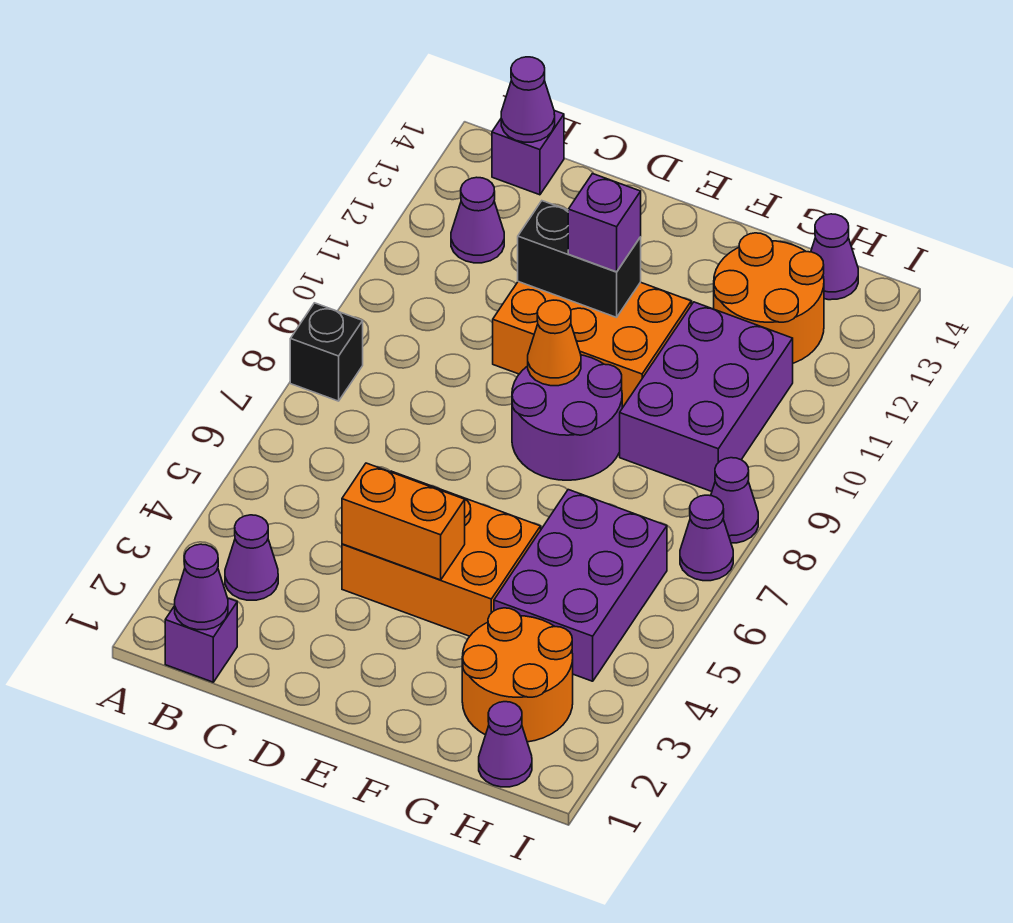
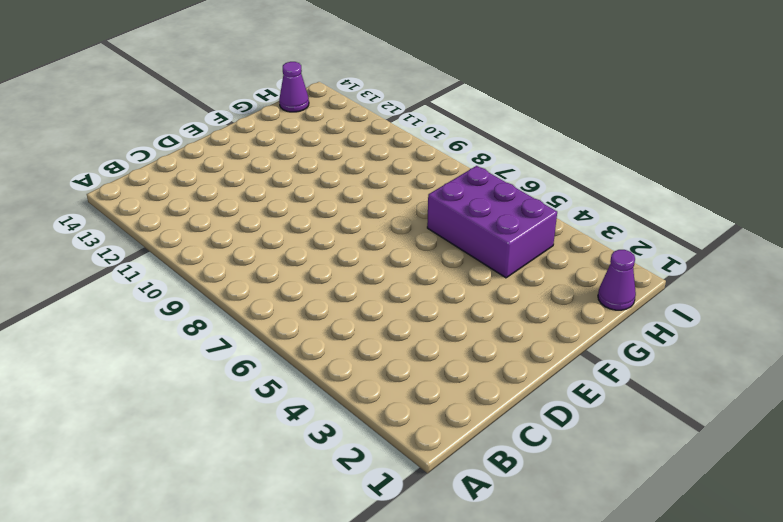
none -> black 1x1 brick [290,303,363,401]
none -> purple 1x1 brick [165,598,237,682]
none -> purple 1x1 cone [225,515,278,600]

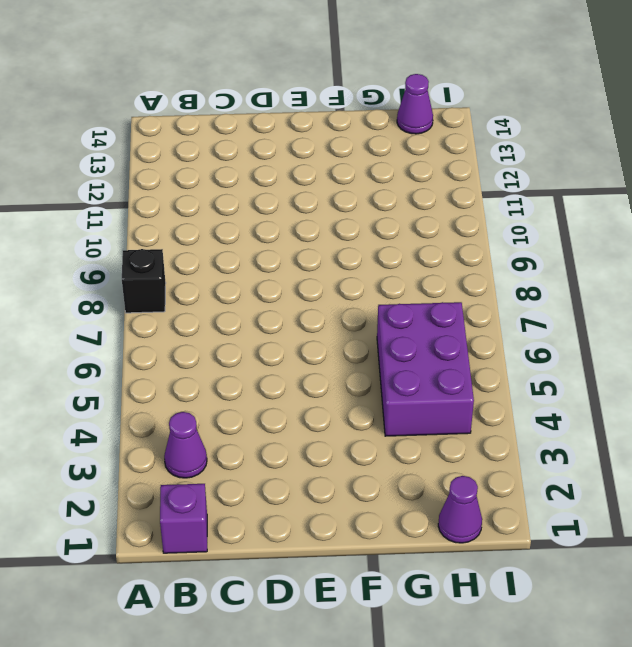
none -> purple 1x1 cone [451,177,504,263]
none -> purple 1x1 brick [492,111,564,195]
none -> orange 2x3 brick [342,471,541,636]

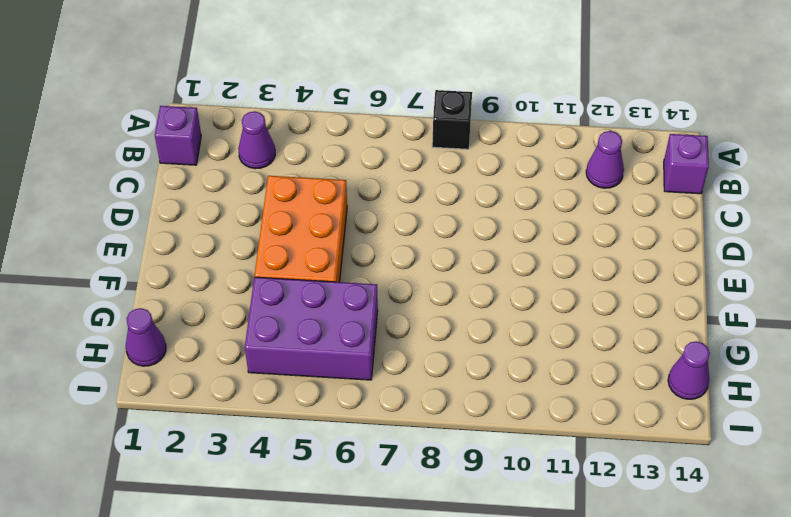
none -> orange 2x3 brick [493,282,691,408]
none -> purple 2x2 round brick [512,355,622,480]
none -> orange 2x2 round brick [462,608,573,742]

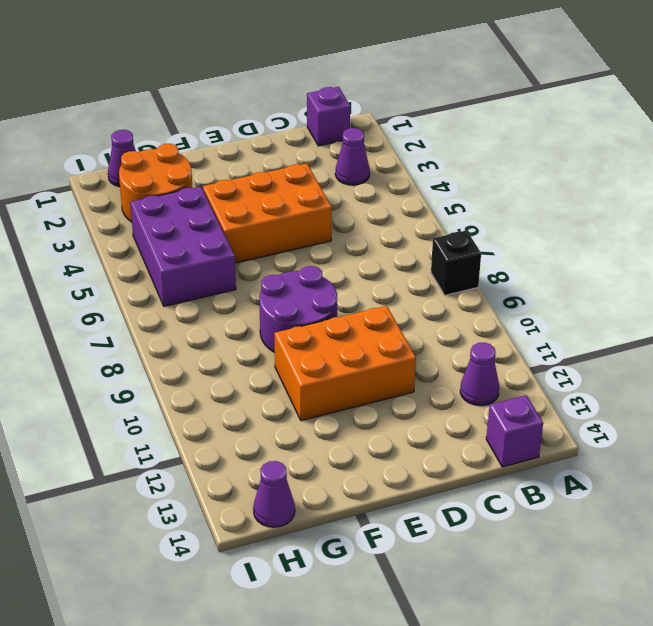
none -> purple 2x3 brick [620,302,793,491]
none -> orange 2x2 round brick [714,233,824,363]
none -> purple 1x1 cone [680,495,733,581]

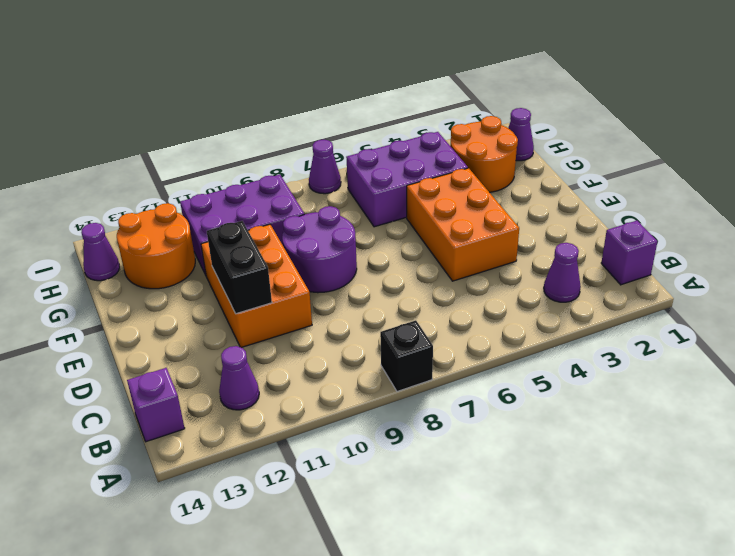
none -> purple 1x1 cone [711,458,758,543]
none -> purple 1x1 cone [175,544,228,630]
none -> purple 1x1 cone [501,57,555,142]

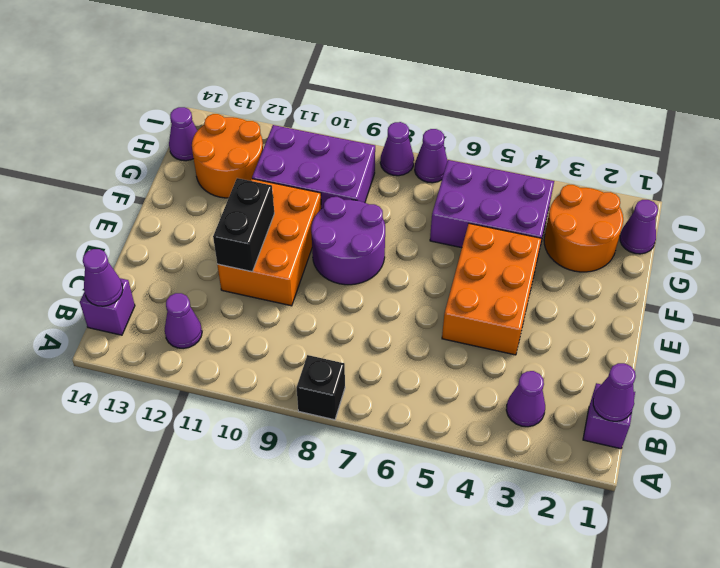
none -> orange 1x2 brick [342,463,465,580]
none -> orange 1x1 cone [528,300,581,386]
none -> purple 1x1 brick [568,174,641,272]

